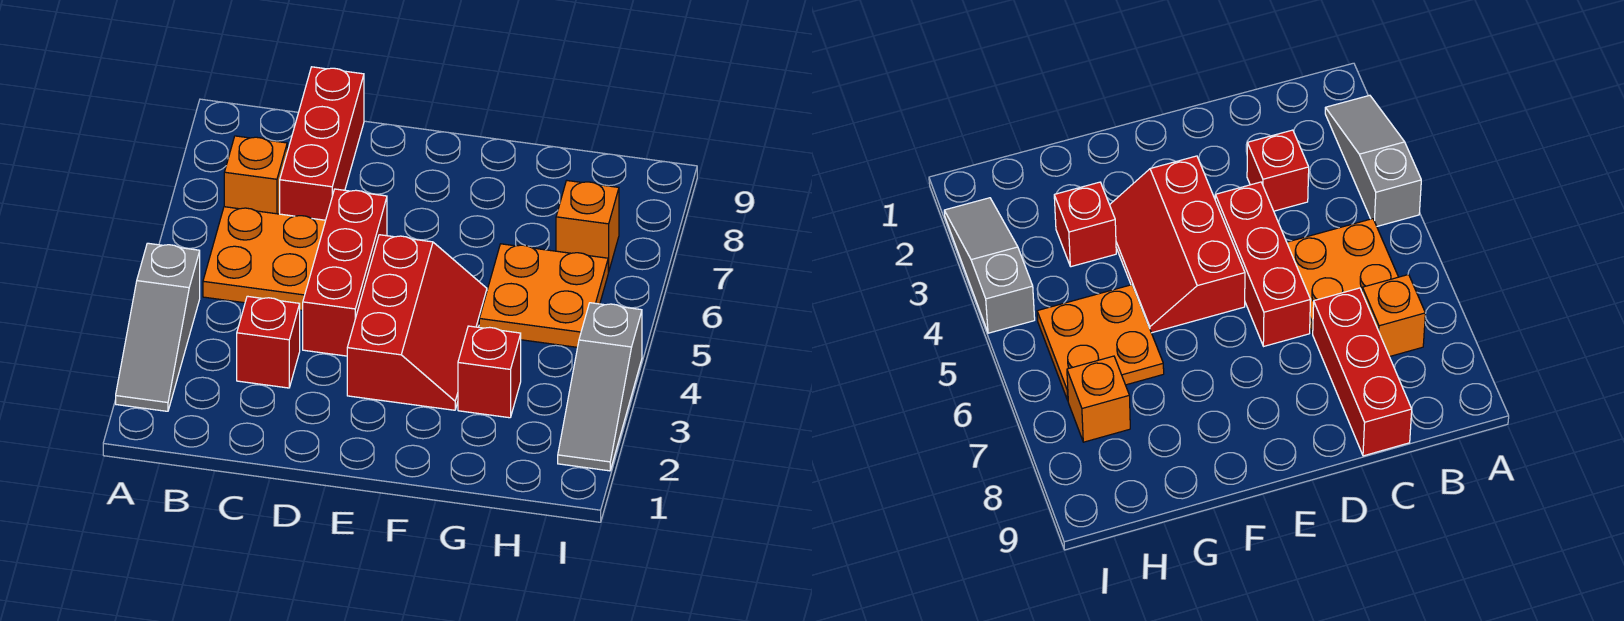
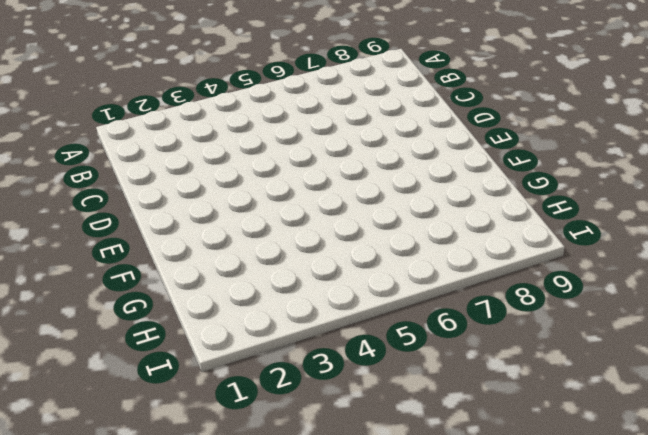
none -> grey 1x3 slope [116,243,200,411]
none -> orange 2x2 plate [203,207,326,310]

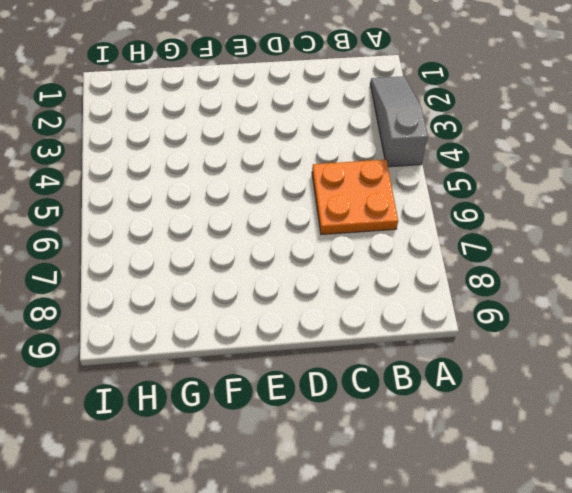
none -> orange 1x1 brick [224,136,287,214]
none -> red 1x1 brick [237,296,300,388]

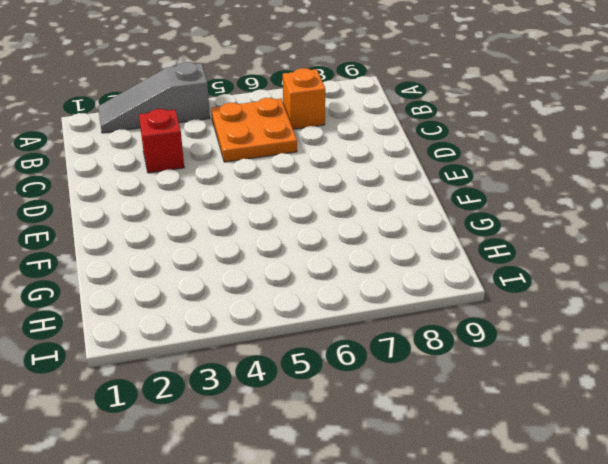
none -> red 1x3 brick [280,67,364,220]
none -> red 1x3 brick [303,189,387,356]

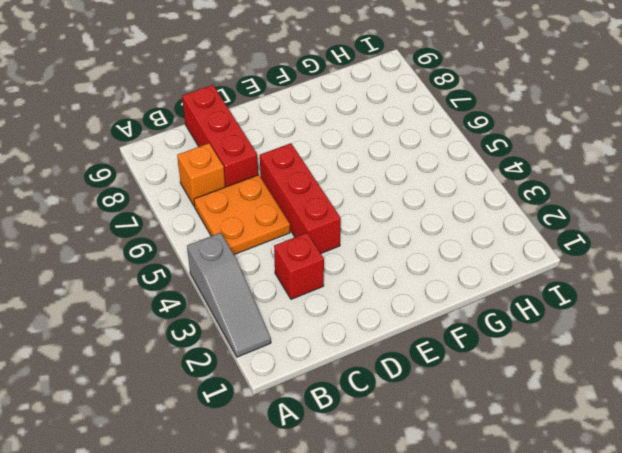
none -> red 2x3 slope [347,235,487,410]
none -> red 1x1 brick [458,326,521,418]

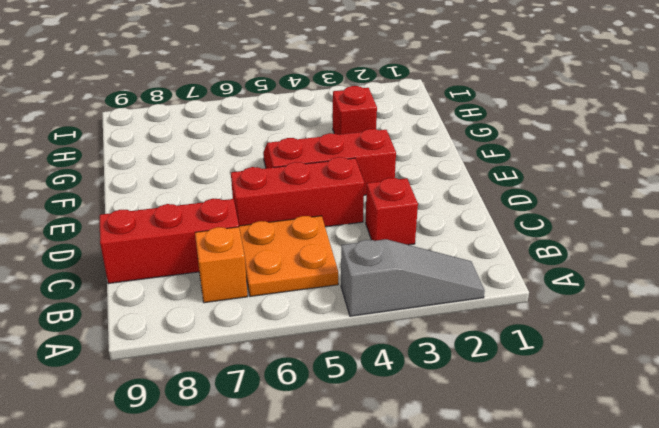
none -> orange 2x2 plate [479,244,608,347]
none -> orange 1x1 brick [556,181,619,272]

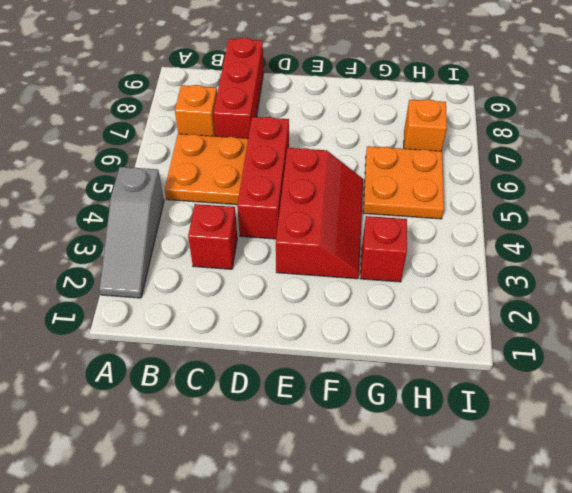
none -> grey 1x3 slope [558,303,642,471]

